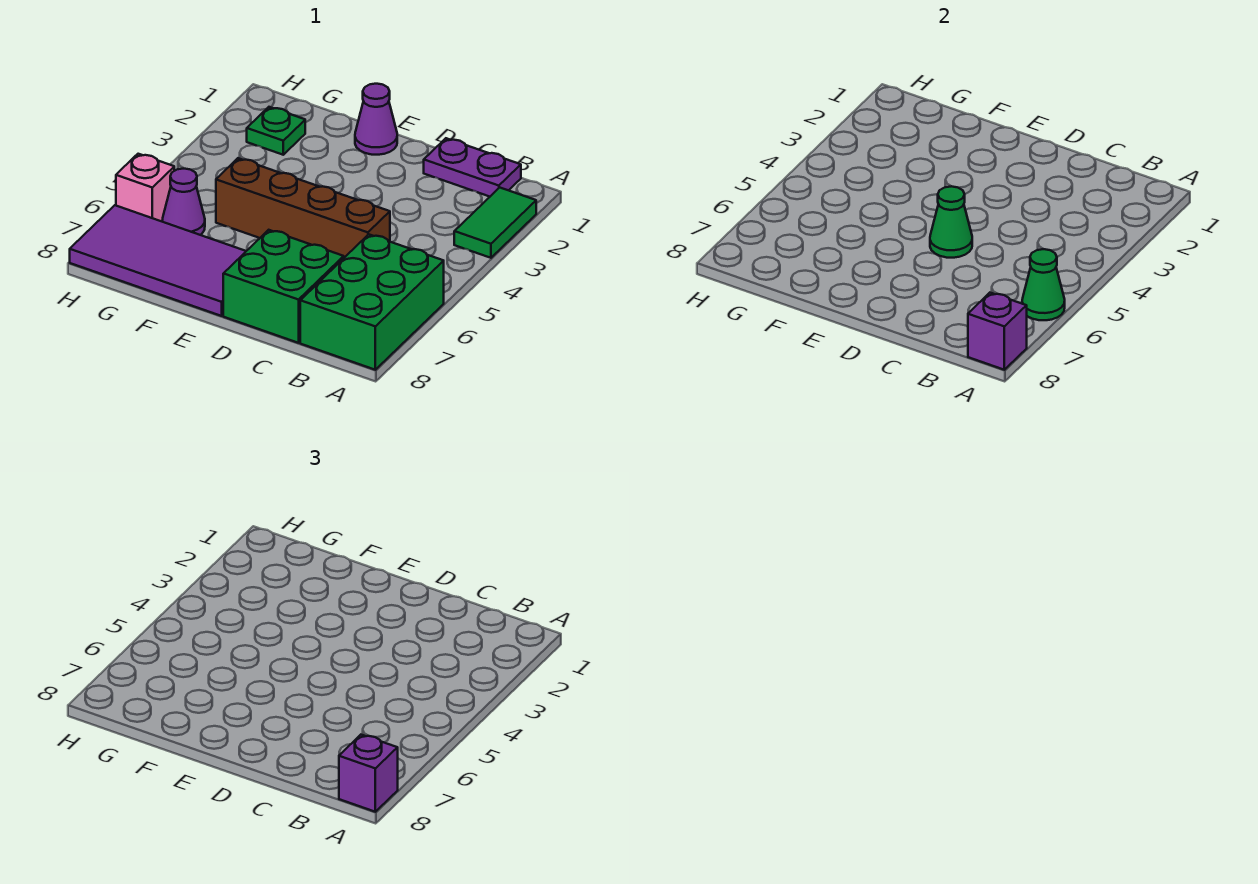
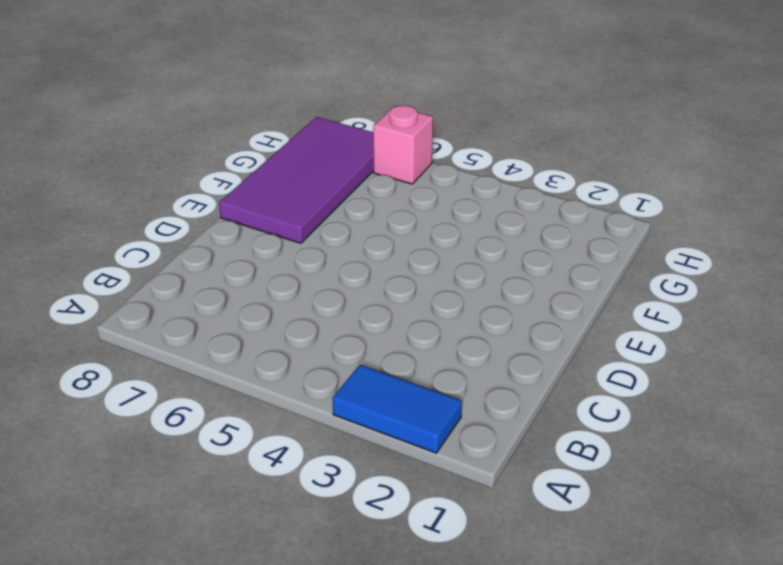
blue 1x2 tile [332,365,462,453] -> green 1x2 tile [454,188,536,258]
none -> green 2x3 brick [300,234,444,370]
none -> purple 1x2 plate [424,138,521,197]
none -> brown 1x4 brick [216,158,390,258]

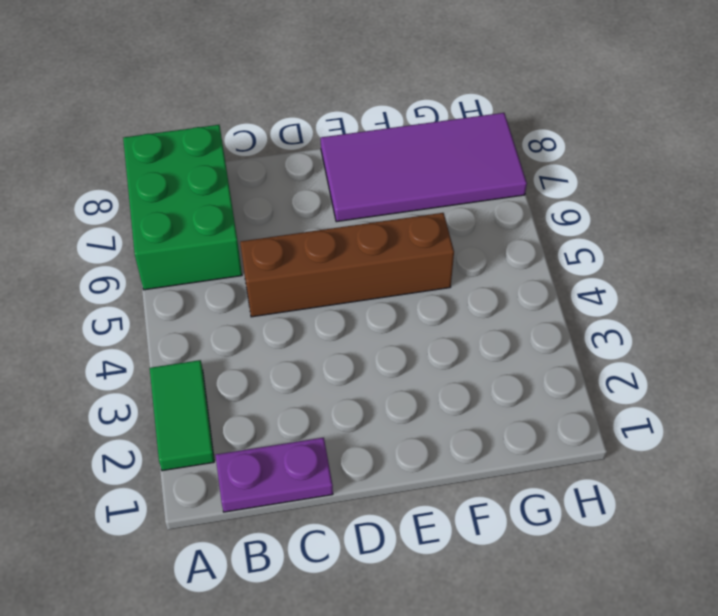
none -> green 2x2 brick [223,230,344,343]
none -> purple 1x1 cone [355,84,397,155]
none -> green 1x1 plate [247,107,305,155]

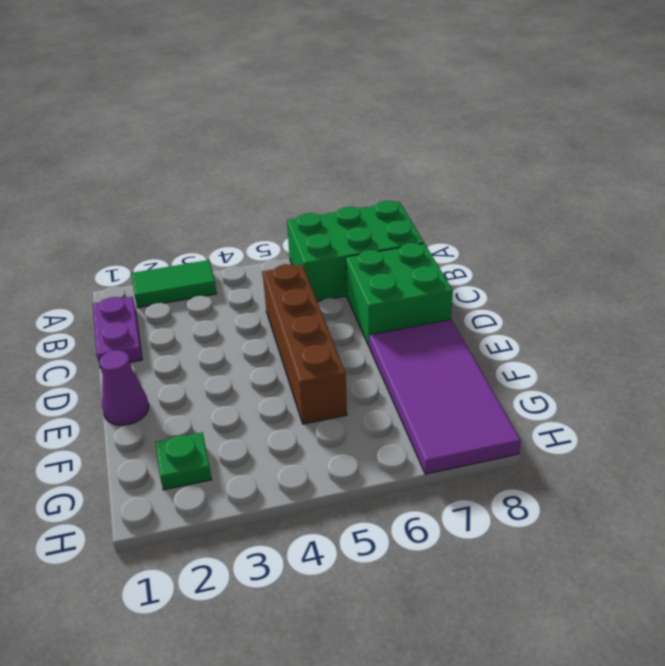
none -> purple 1x1 cone [162,169,205,235]
none -> pink 1x1 brick [116,154,174,221]
none -> green 1x1 cone [1022,249,1065,320]

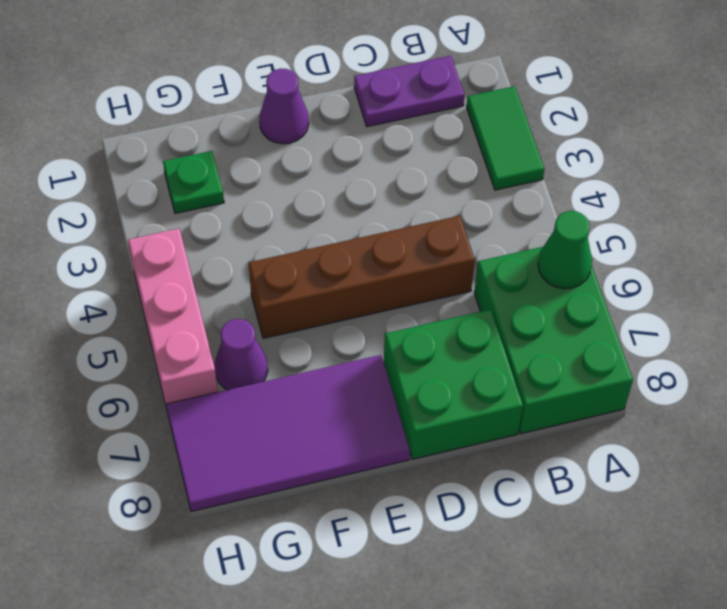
pink 1x3 brick [128,229,218,405] -> pink 1x1 brick [116,154,174,221]
none -> purple 1x1 brick [968,293,1027,370]
none -> green 1x1 cone [930,186,972,258]
none -> purple 1x1 brick [339,735,398,812]

